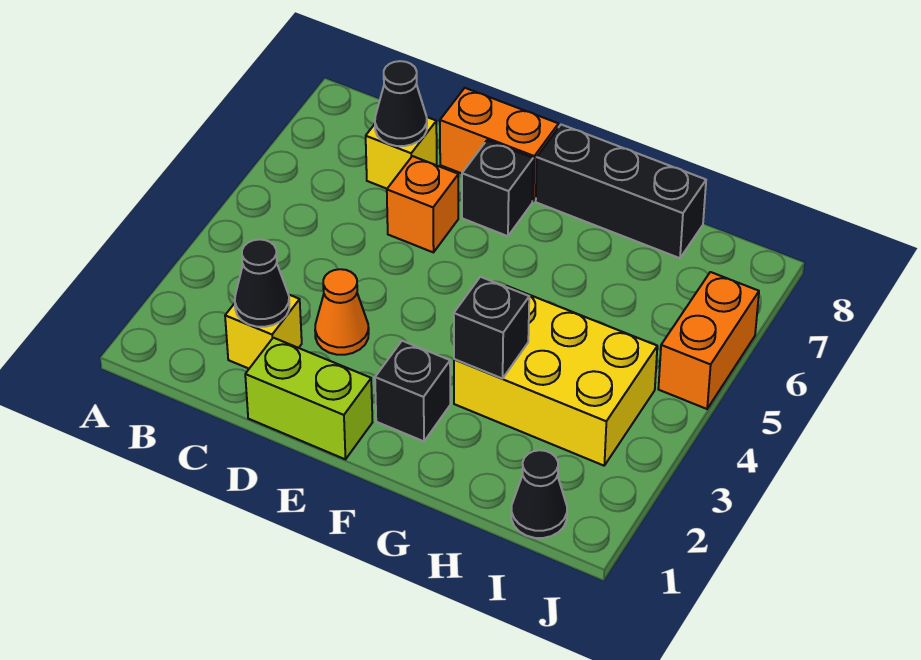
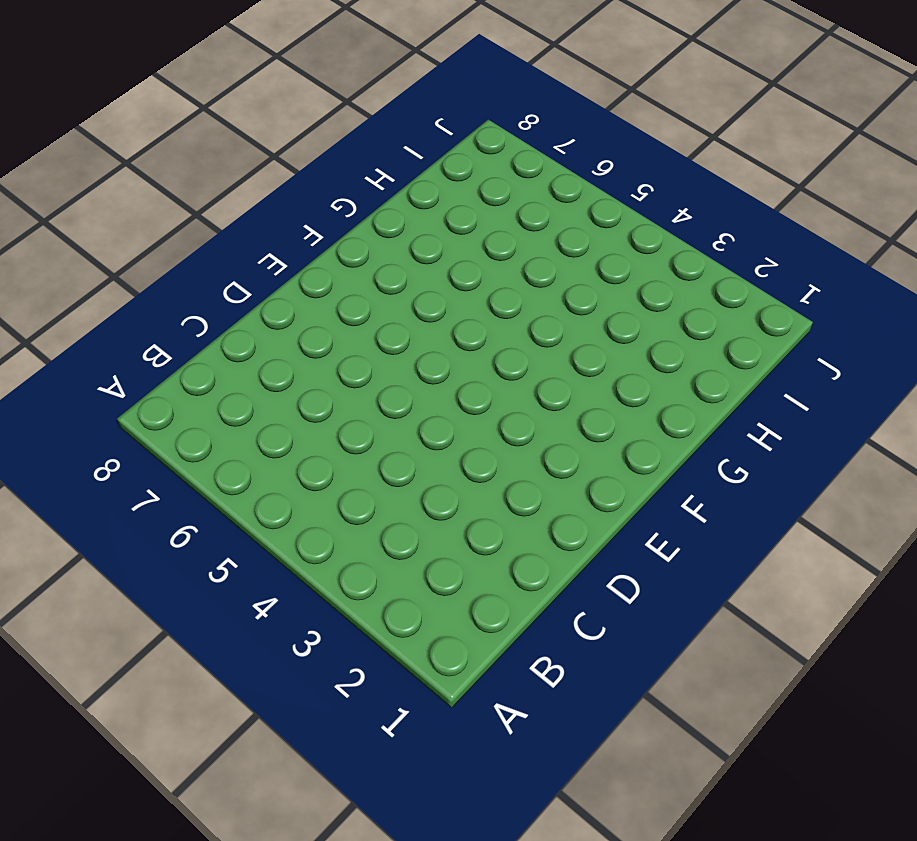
none -> yellow 1x1 brick [225,295,302,369]
none -> yellow 1x1 brick [366,117,437,189]
none -> lime 1x2 brick [245,338,372,459]

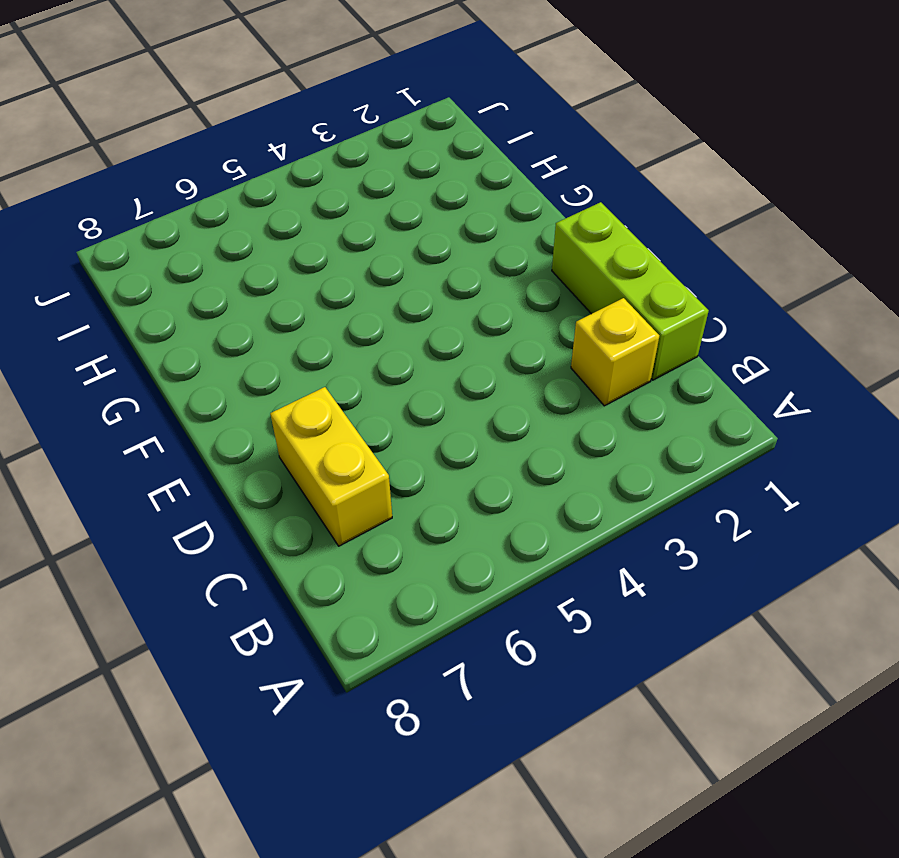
lime 1x3 brick [552,202,709,380] -> lime 1x2 brick [245,338,372,459]
yellow 1x2 brick [270,387,392,546] -> yellow 1x1 brick [366,117,437,189]
none -> orange 1x1 cone [315,269,369,355]
none -> orange 1x1 brick [387,156,458,252]
none -> orange 1x2 brick [440,88,559,201]

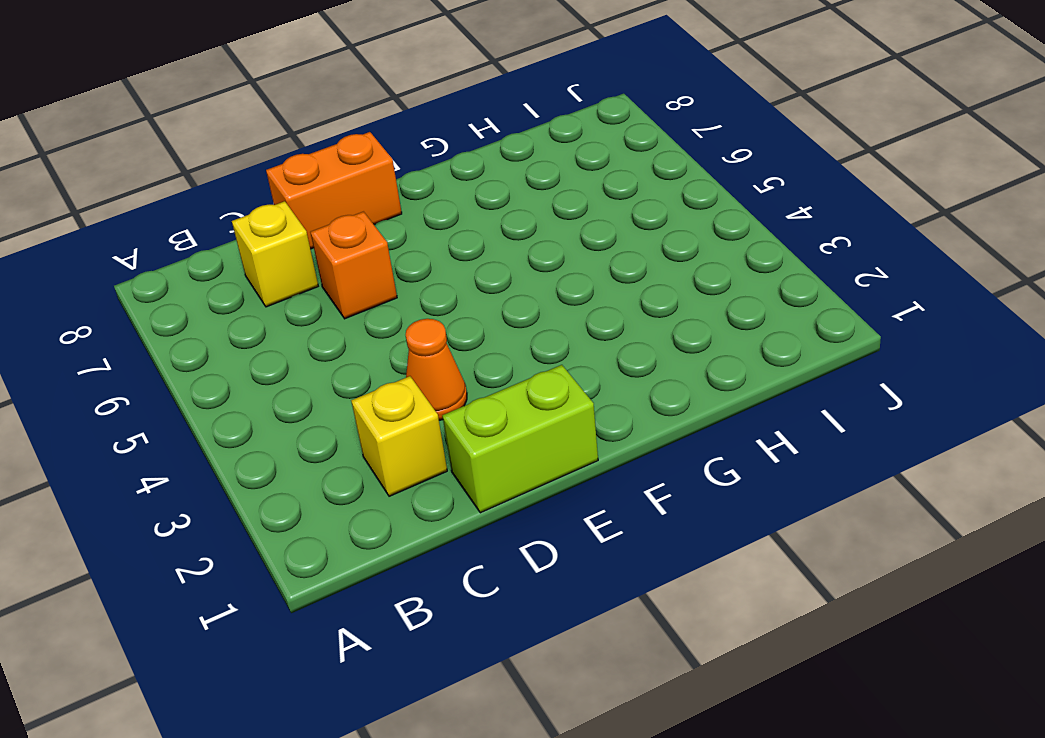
none -> black 1x1 brick [462,140,533,236]
none -> black 1x1 brick [375,341,450,441]
none -> black 1x3 brick [536,125,706,258]

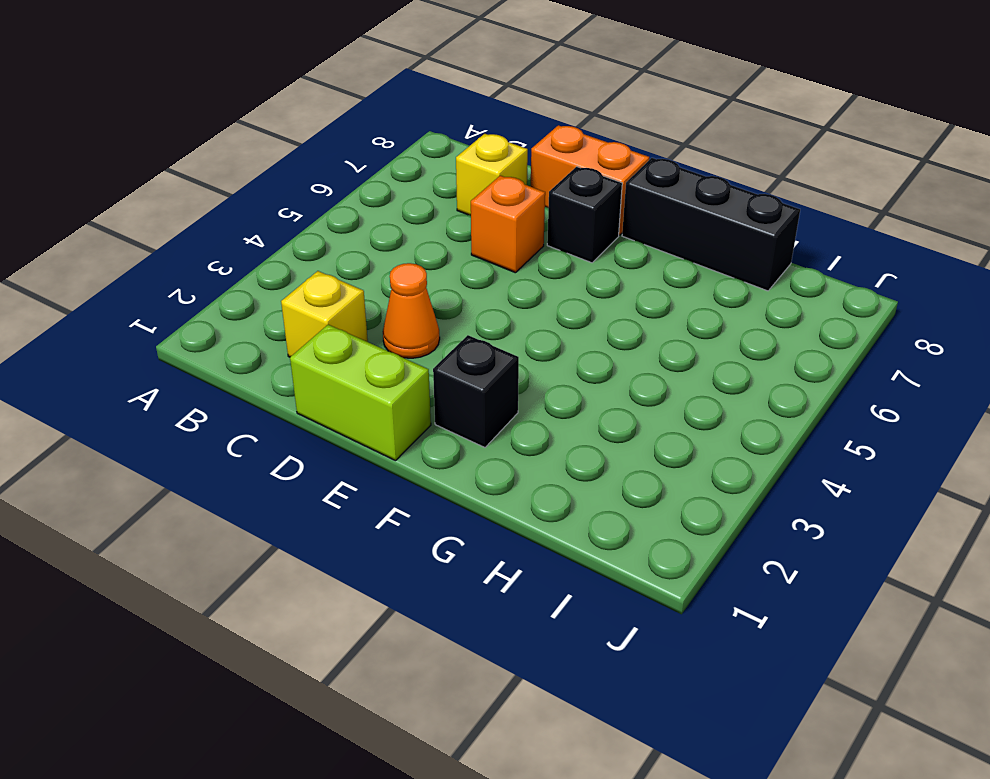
none -> yellow 2x3 brick [454,286,657,466]
none -> black 1x1 cone [511,450,567,538]
none -> orange 1x2 brick [658,272,759,409]

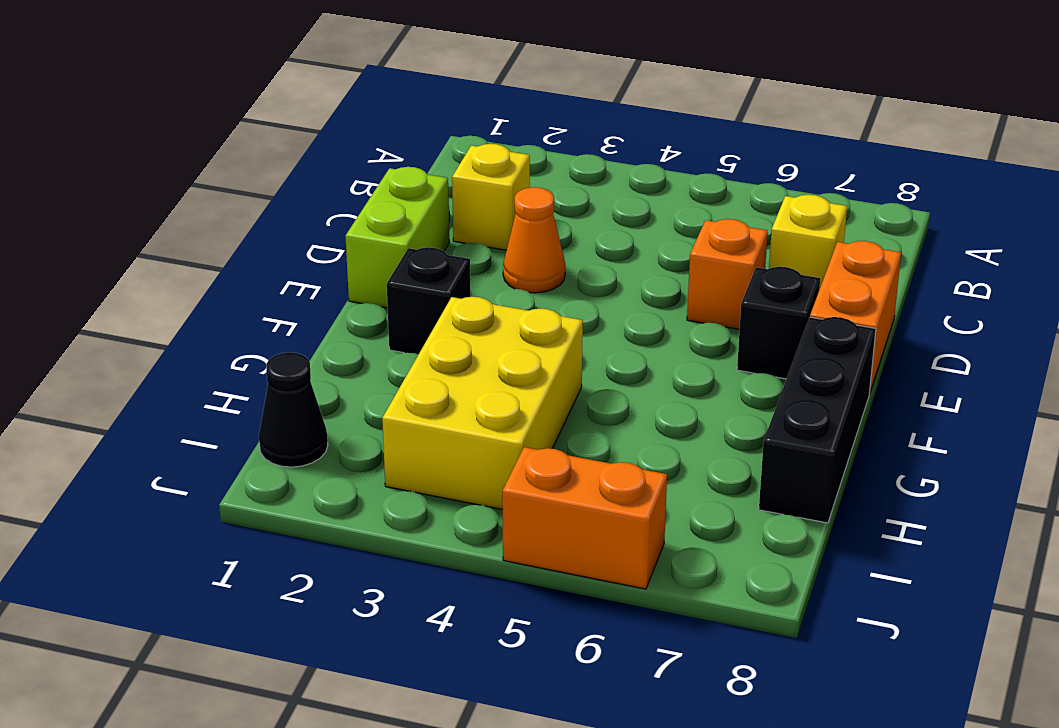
none -> black 1x1 cone [235,239,289,327]
none -> black 1x1 cone [375,61,427,146]
none -> black 1x1 brick [454,277,529,379]

